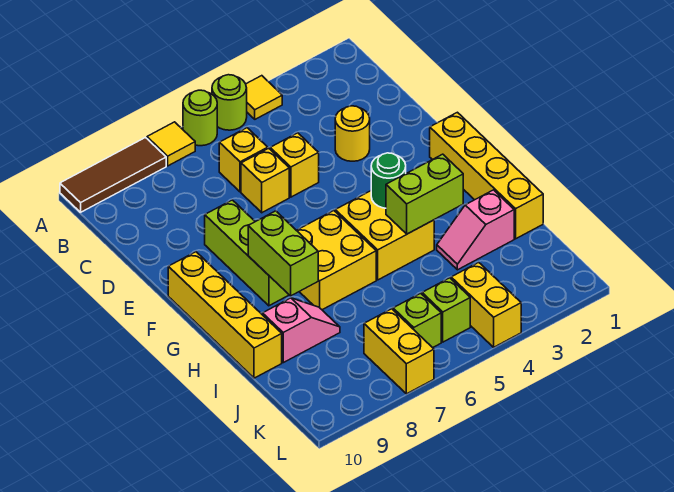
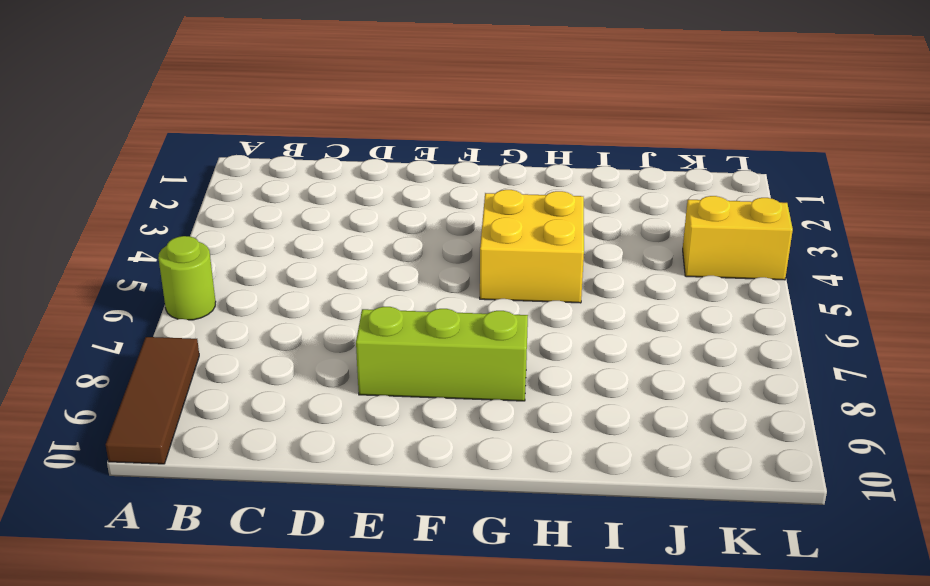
none -> yellow 1x1 tile [246,76,282,119]
none -> lime 1x1 round brick [212,75,247,130]
none -> yellow 1x1 tile [147,122,195,166]

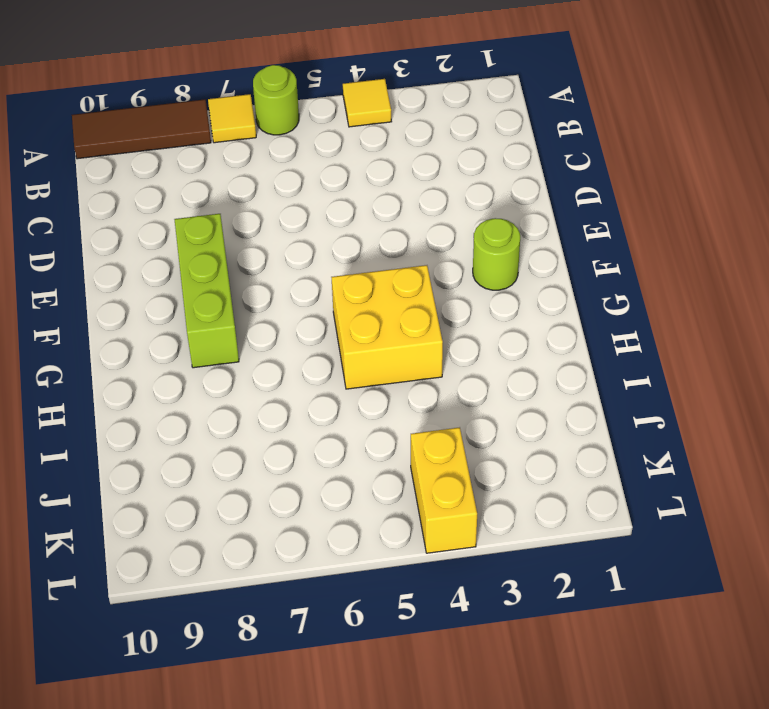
lime 1x1 round brick [473,218,520,290] -> lime 1x1 round brick moved to [212,75,247,130]
none -> yellow 1x1 brick [219,128,268,192]
none -> yellow 1x1 round brick [335,106,370,161]
none -> yellow 1x1 brick [270,133,319,197]

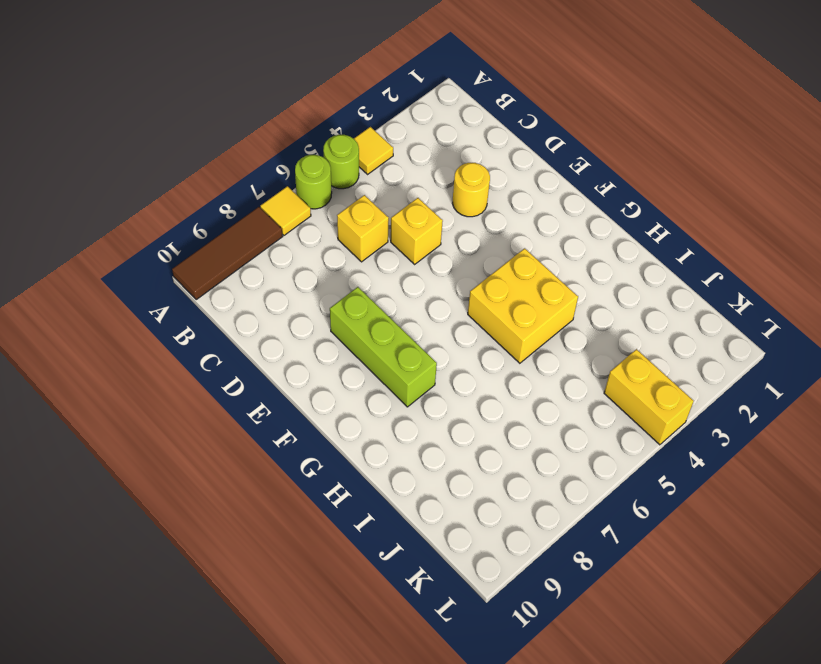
none -> yellow 1x1 brick [241,148,289,213]
none -> yellow 1x4 brick [430,112,543,239]
none -> yellow 1x4 brick [168,252,282,378]

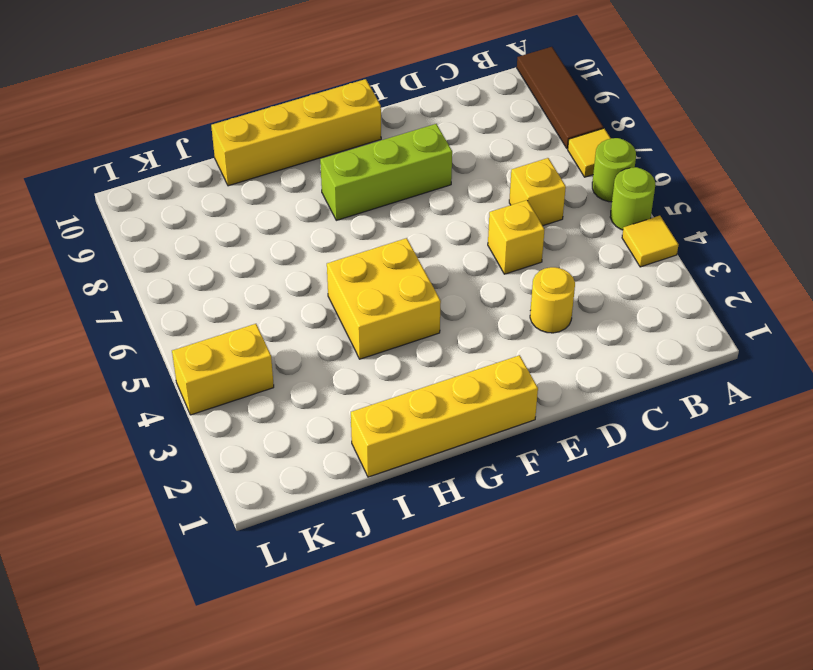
none -> yellow 1x1 brick [241,148,289,213]
none -> yellow 2x2 brick [296,211,376,310]
none -> pink 1x2 slope [437,190,514,270]

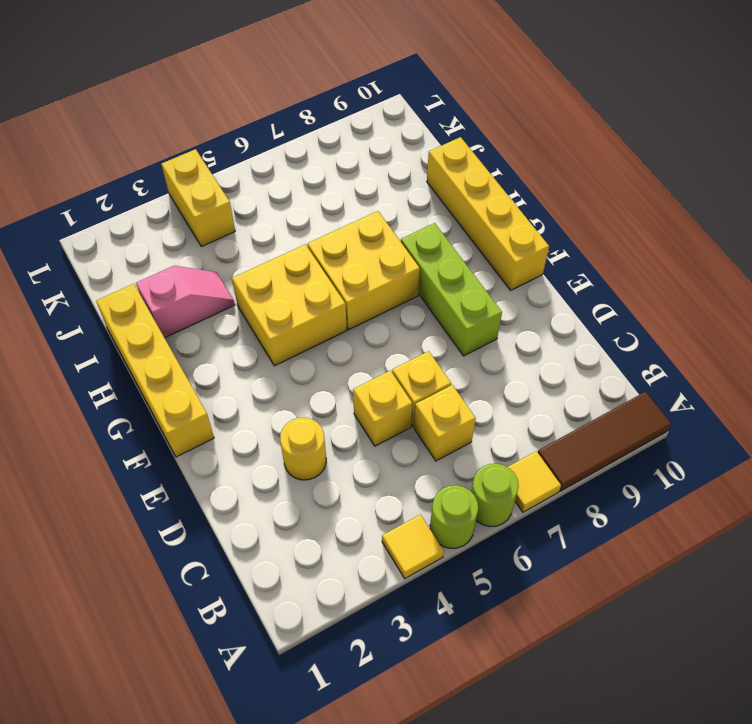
none -> pink 1x2 slope [263,298,340,363]
none -> lime 1x1 brick [422,278,470,342]
none -> lime 1x1 brick [393,293,441,348]

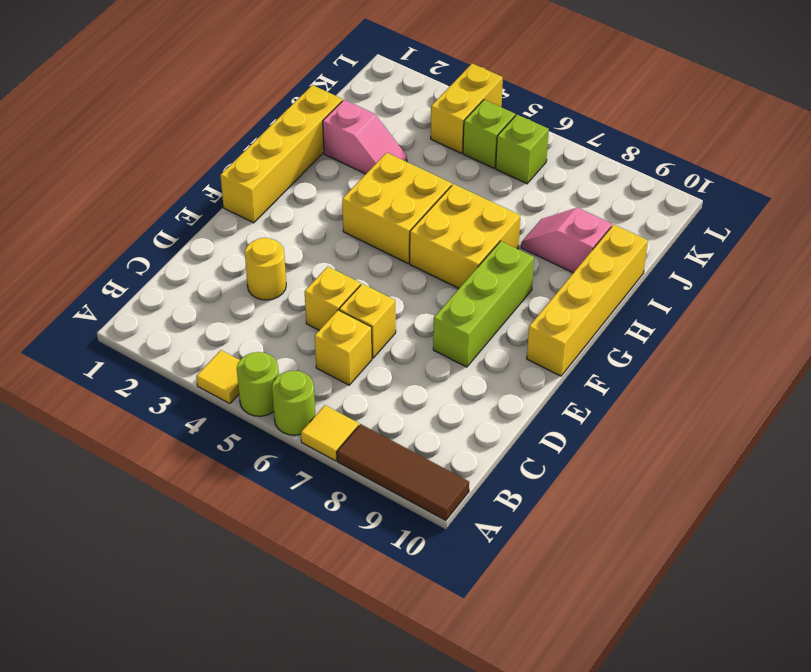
none -> yellow 1x2 brick [364,309,434,394]
none -> green 1x1 round brick [371,153,406,208]
none -> lime 1x2 brick [248,211,318,296]

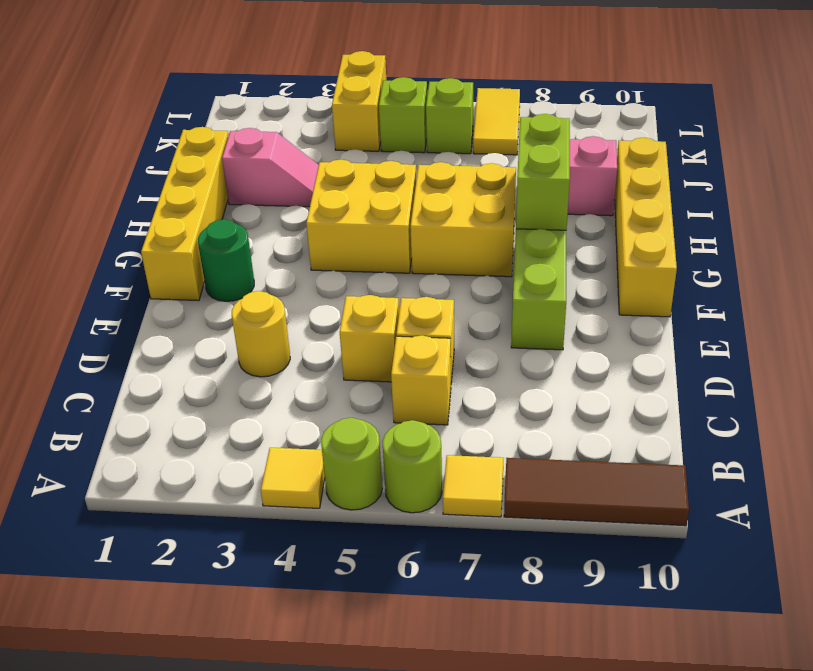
green 1x1 round brick [198,219,254,301] -> green 1x1 round brick moved to [371,153,406,208]
yellow 1x2 tile [473,88,520,155] -> yellow 1x2 brick [364,309,434,394]
none -> lime 1x2 brick [386,154,463,234]

